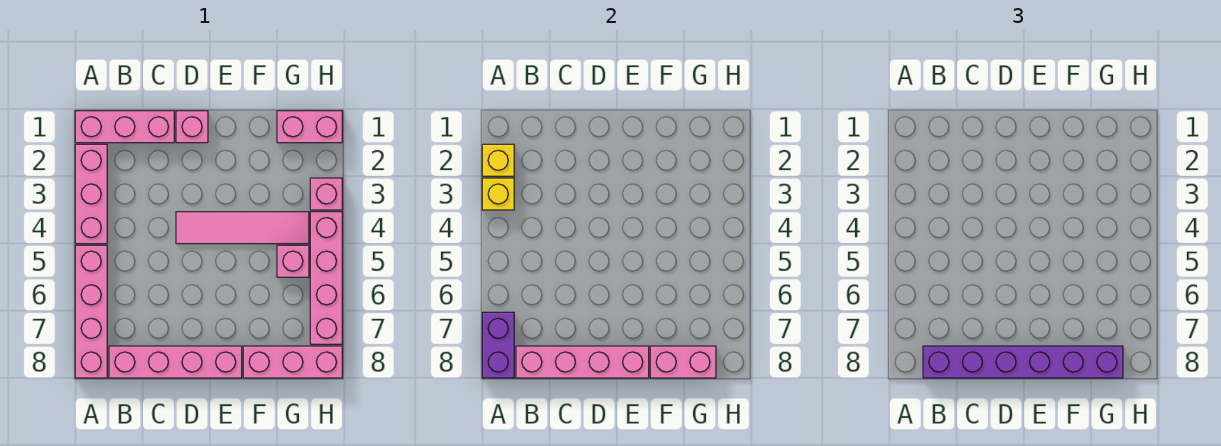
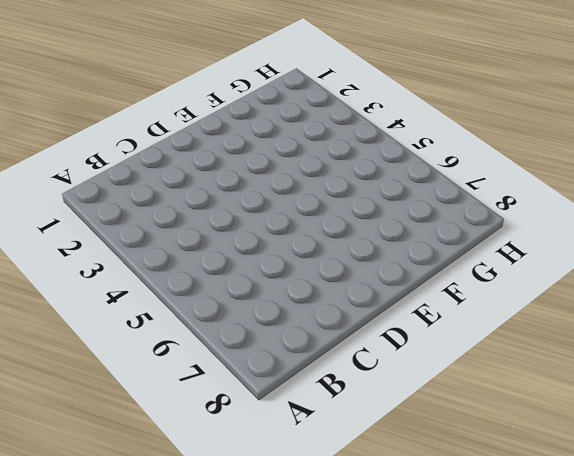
none -> pink 1x3 brick [75,111,174,143]
none -> pink 1x3 brick [75,144,107,244]
none -> pink 1x4 brick [75,245,107,378]

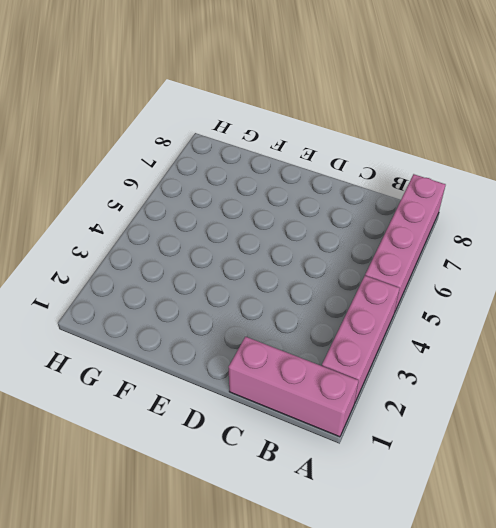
none -> pink 1x4 brick [109,346,242,378]
none -> pink 1x1 brick [176,111,208,143]
none -> pink 1x4 tile [176,212,309,244]

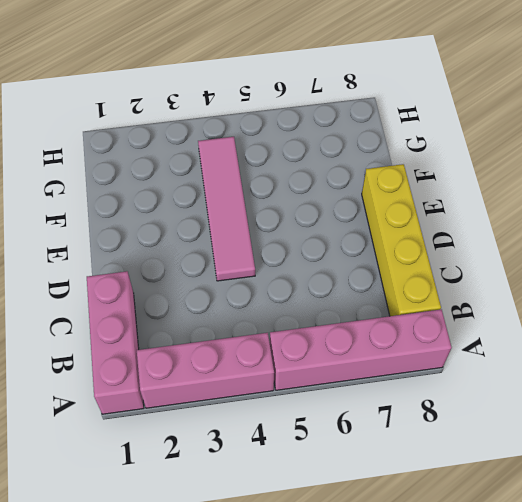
yellow 1x4 brick [362,164,441,316] -> pink 1x4 brick [109,346,242,378]
none -> pink 1x1 brick [176,111,208,143]
none -> pink 1x3 brick [243,346,342,378]
none -> pink 1x2 brick [277,111,342,143]

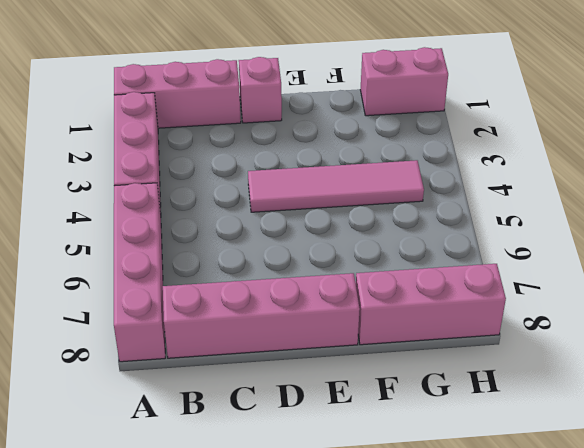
none -> pink 1x1 brick [277,245,309,277]
none -> pink 1x1 brick [310,178,342,210]
none -> pink 1x4 brick [310,212,342,344]

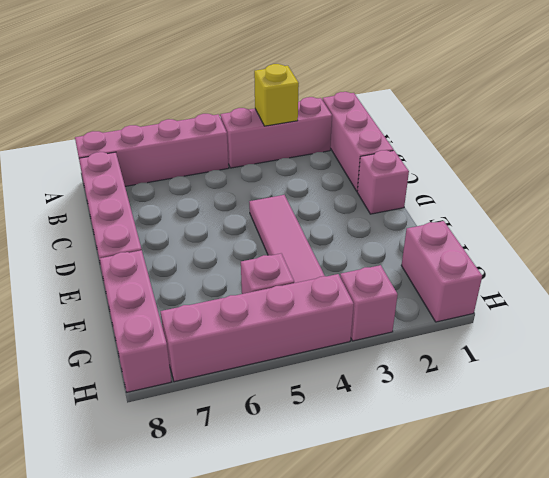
none -> yellow 1x1 brick [482,144,514,176]
none -> purple 1x2 brick [482,312,514,378]
none -> pink 1x4 brick [516,346,649,378]

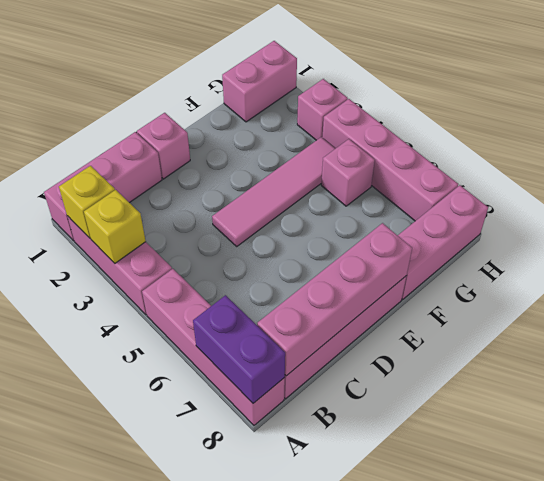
none -> pink 1x2 brick [650,346,716,378]
none -> purple 1x6 brick [923,346,1123,378]

